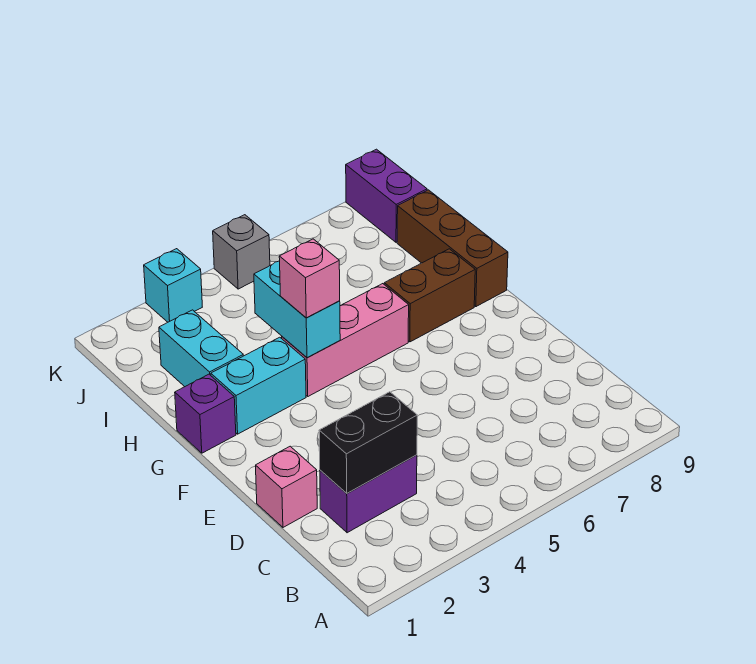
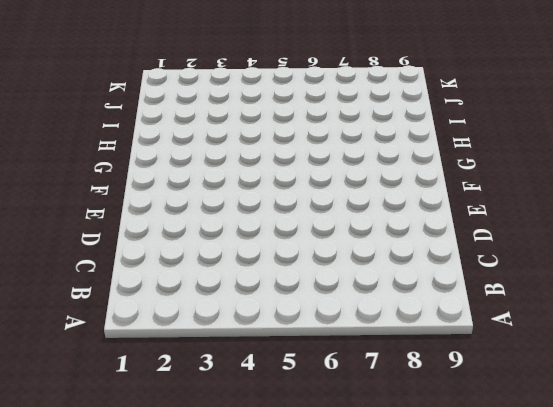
none -> purple 1x2 brick [320,455,417,533]
none -> pink 1x1 brick [256,446,317,527]
none -> purple 1x1 brick [175,374,236,453]

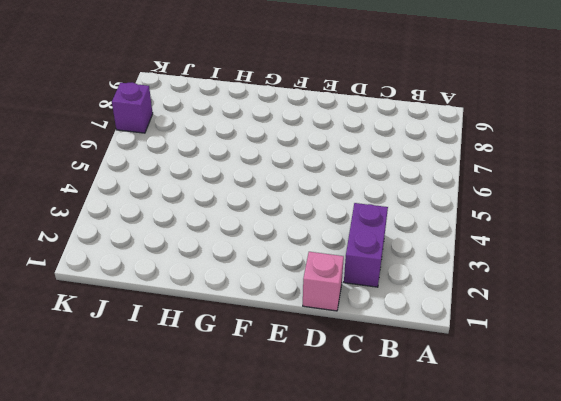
purple 1x1 brick [112,82,153,133] -> purple 1x1 brick moved to [175,374,236,453]
none -> cyan 1x2 brick [211,337,306,434]
none -> pink 1x3 brick [282,284,409,396]
none -> brown 1x2 brick [384,249,475,342]

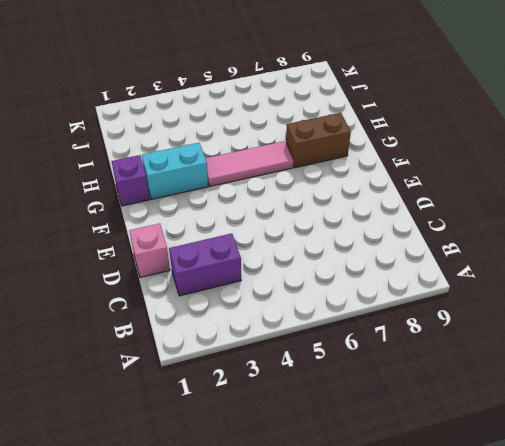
pink 1x3 tile [205,141,293,186] -> pink 1x3 brick [282,284,409,396]
none -> brown 1x3 brick [397,190,508,307]
none -> cyan 1x2 brick [159,310,243,387]
none -> purple 1x2 brick [346,149,427,242]

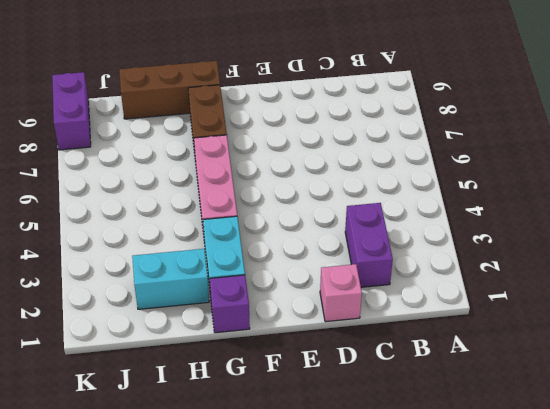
purple 1x2 brick [52,72,91,150] -> purple 1x2 brick turned to [346,149,427,242]
none -> cyan 1x1 brick [144,249,202,322]
none -> grey 1x1 brick [213,215,270,289]
none -> black 1x2 brick [319,392,417,493]

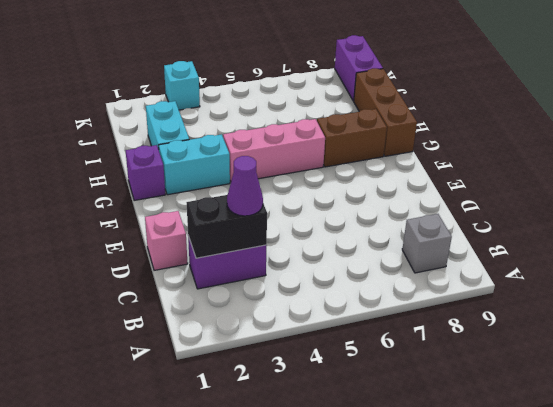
grey 1x1 brick [402,214,452,273] -> grey 1x1 brick moved to [213,215,270,289]
purple 1x1 cone [227,156,263,216] -> none
none -> cyan 1x2 brick [254,261,340,358]
none -> pink 1x1 brick [279,239,340,318]

